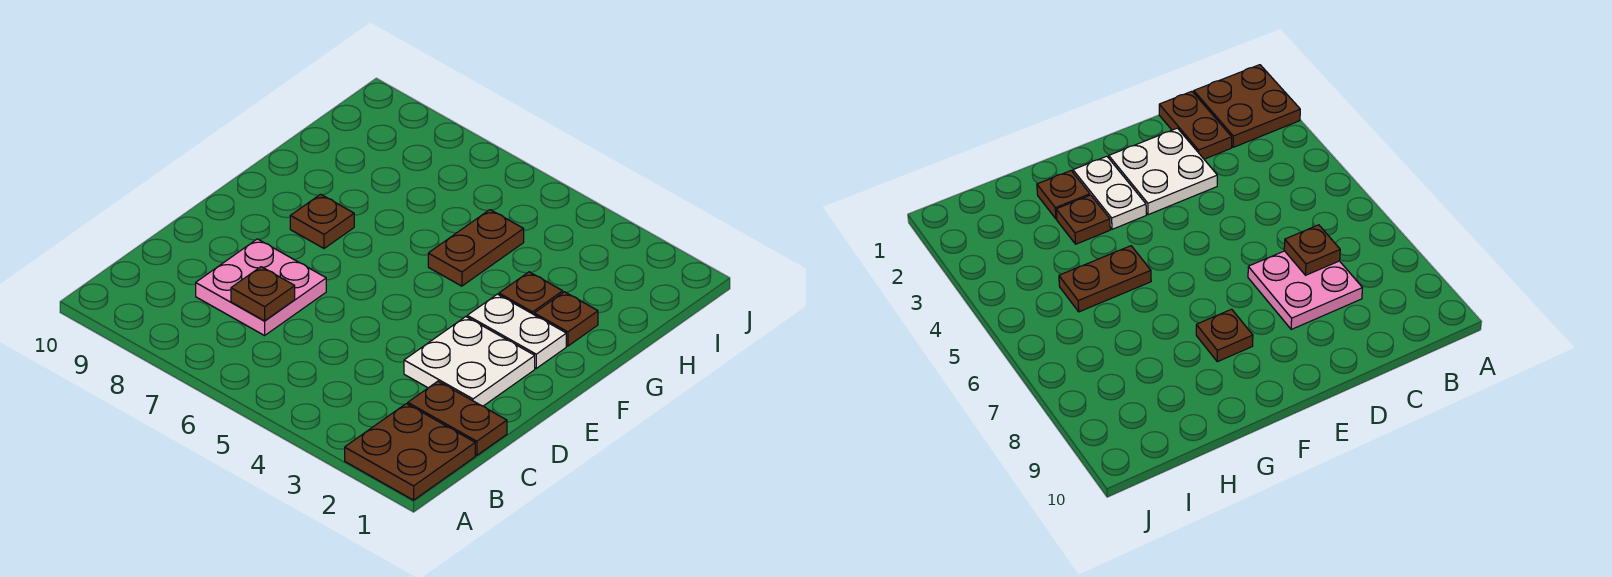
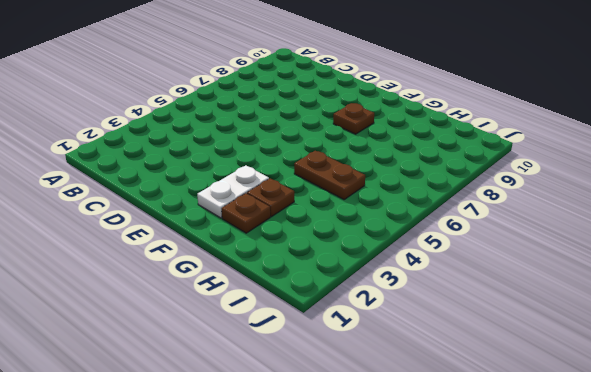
none -> brown 2x2 plate [345,404,475,500]
none -> brown 1x2 plate [408,381,507,455]

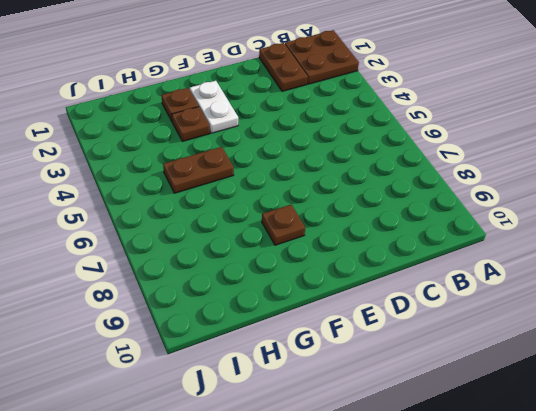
none -> pink 2x2 plate [196,239,326,336]
none -> white 2x2 plate [404,317,535,406]

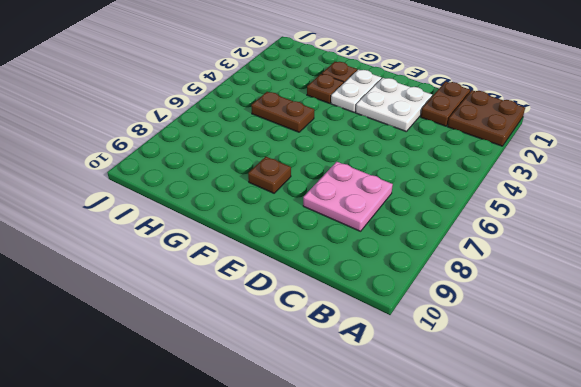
none -> brown 1x1 plate [231,267,295,321]

